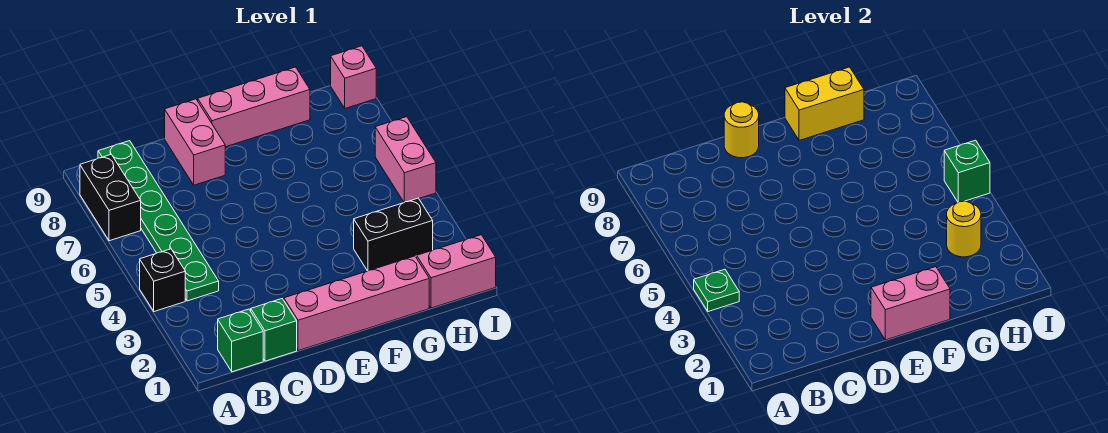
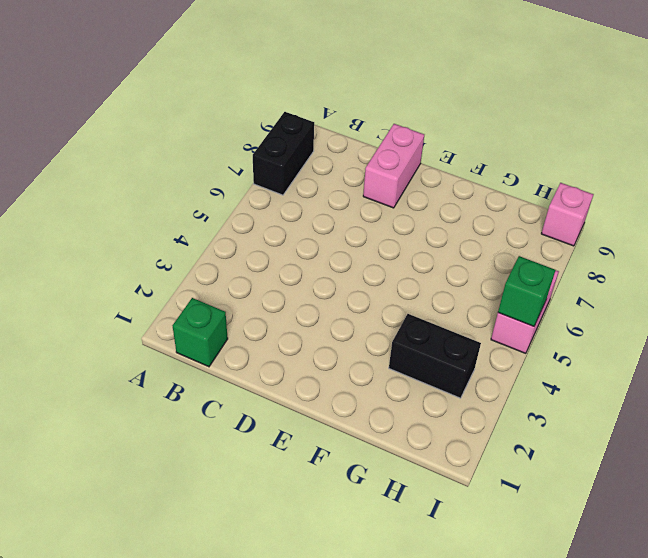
none -> black 1x1 brick [140,249,185,312]
none -> green 1x6 plate [98,141,219,301]
none -> green 1x1 brick [251,299,297,361]

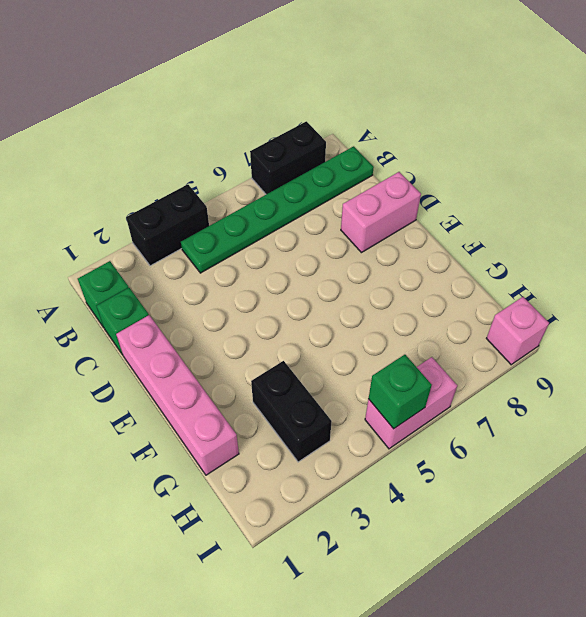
black 1x2 brick [126,184,209,266] -> black 1x1 brick [140,249,185,312]
none -> pink 1x3 brick [198,67,310,147]
none -> pink 1x2 brick [417,235,496,308]
none -> green 1x1 plate [694,269,739,312]

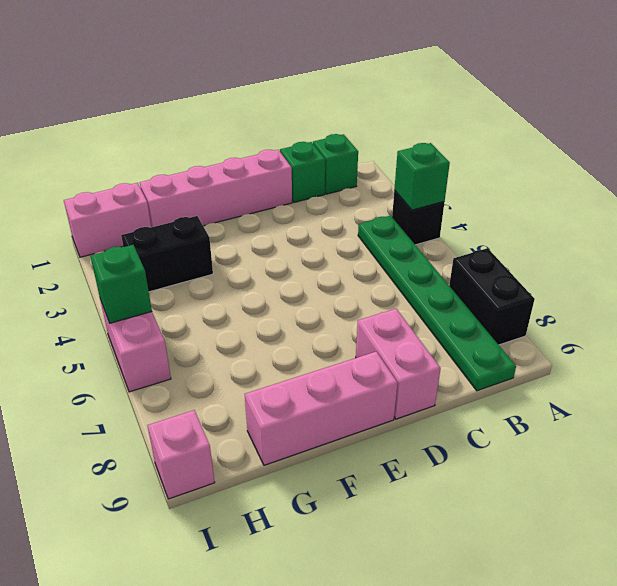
green 1x1 brick [394,143,450,210] -> green 1x1 plate [694,269,739,312]
none -> yellow 1x1 round brick [724,102,759,158]
none -> pink 1x2 brick [871,267,950,340]
none -> yellow 1x2 brick [785,67,864,140]

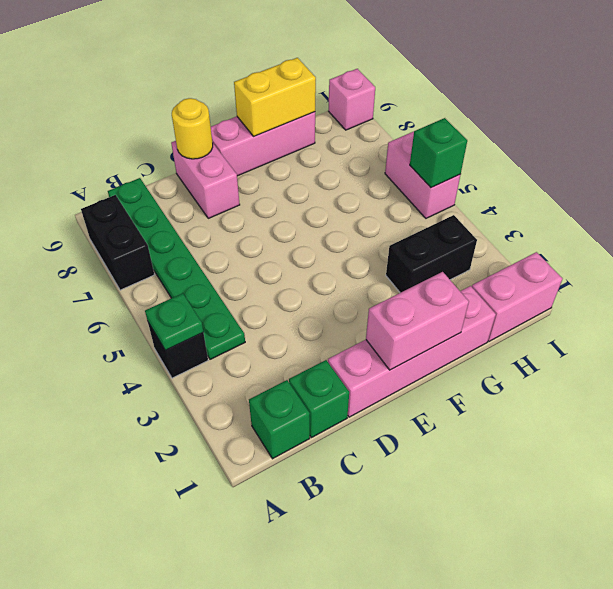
none -> yellow 1x1 round brick [947,201,981,257]

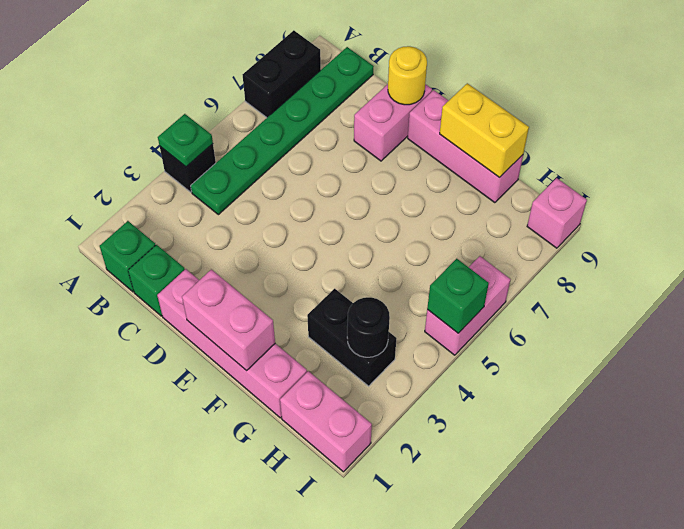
black 1x1 round brick [347,297,390,357] -> yellow 1x1 round brick [947,201,981,257]

